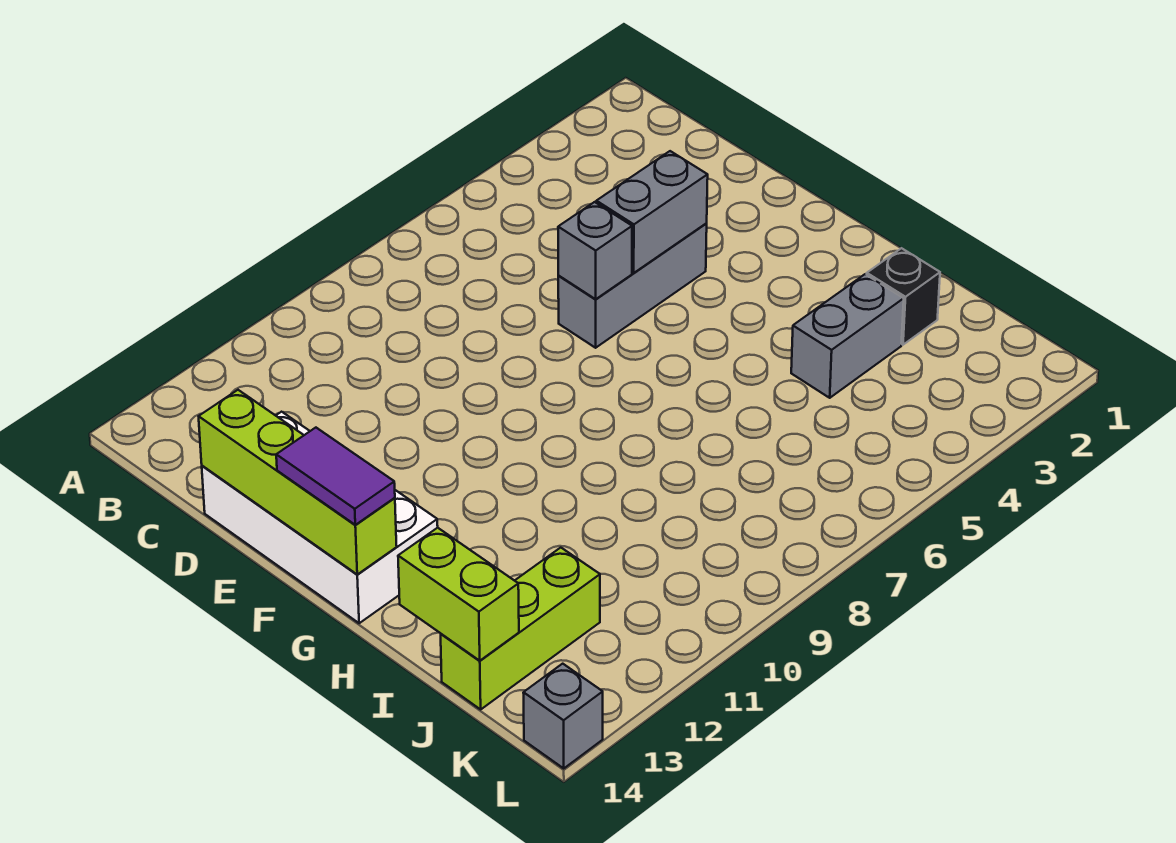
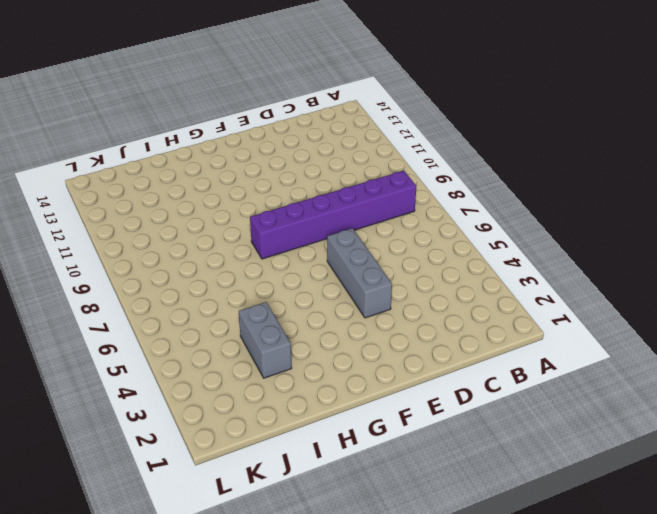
purple 1x6 brick [250,171,416,259] -> none
none -> white 2x4 brick [202,412,438,623]
none -> black 1x1 brick [867,248,940,345]

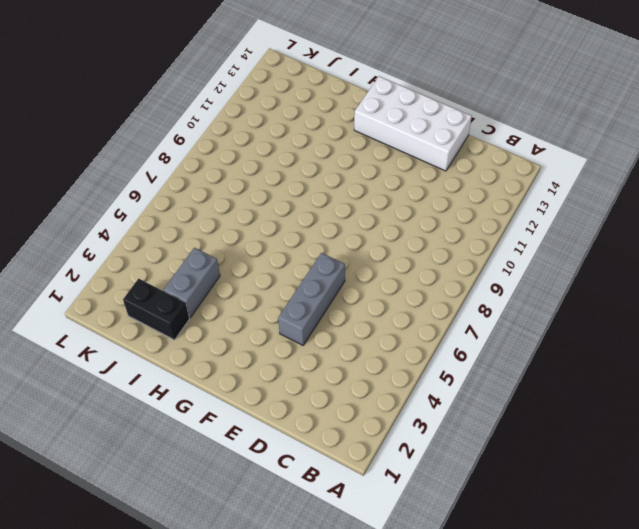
black 1x2 brick [123,279,189,340] -> black 1x1 brick [867,248,940,345]
none -> lime 1x3 brick [441,548,600,709]
none -> grey 1x1 brick [523,664,603,768]

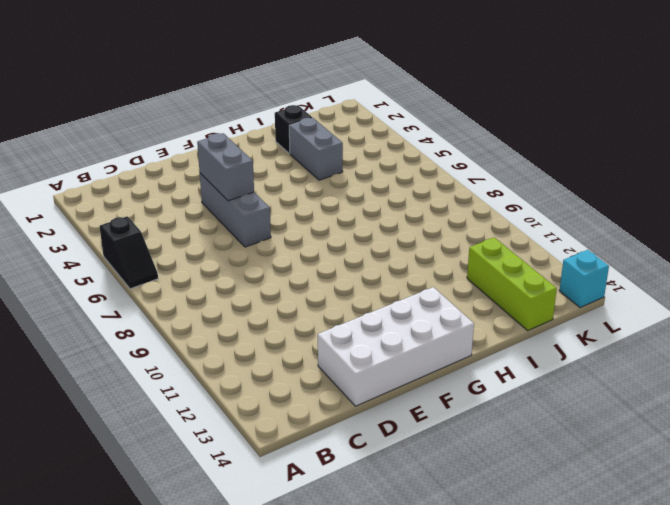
black 1x2 slope [100,216,158,289] -> none
cyan 1x1 brick [559,250,609,308] -> grey 1x1 brick [523,664,603,768]
none -> lime 1x4 brick [199,390,397,574]
none -> grey 1x1 brick [558,202,632,299]

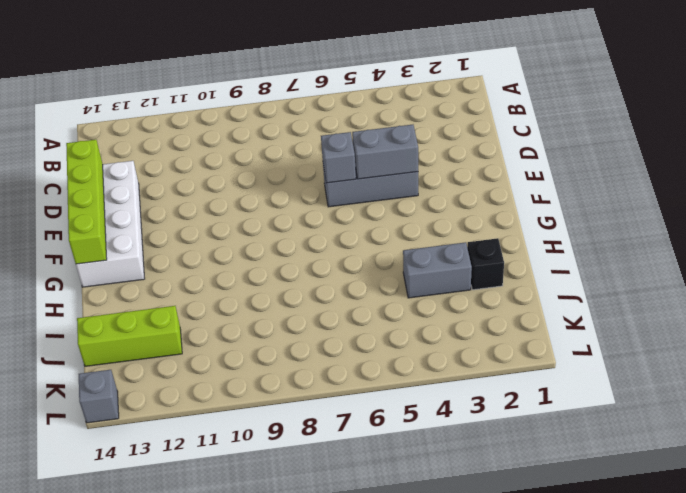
none -> lime 1x2 brick [398,528,519,661]
none -> purple 1x2 tile [276,428,395,525]

